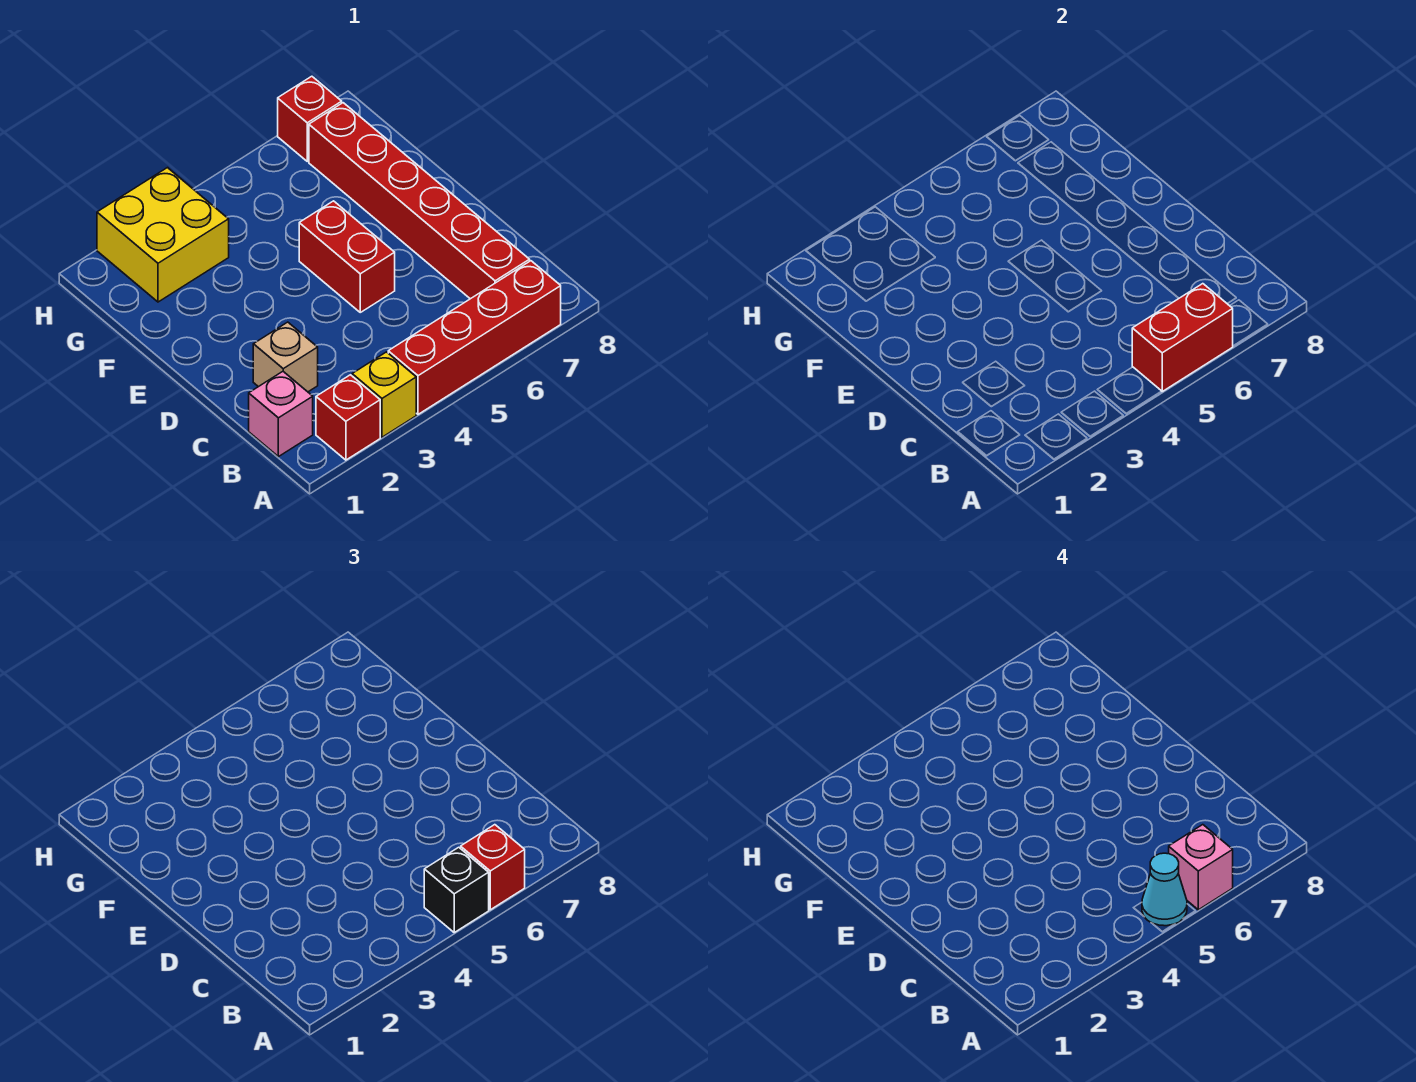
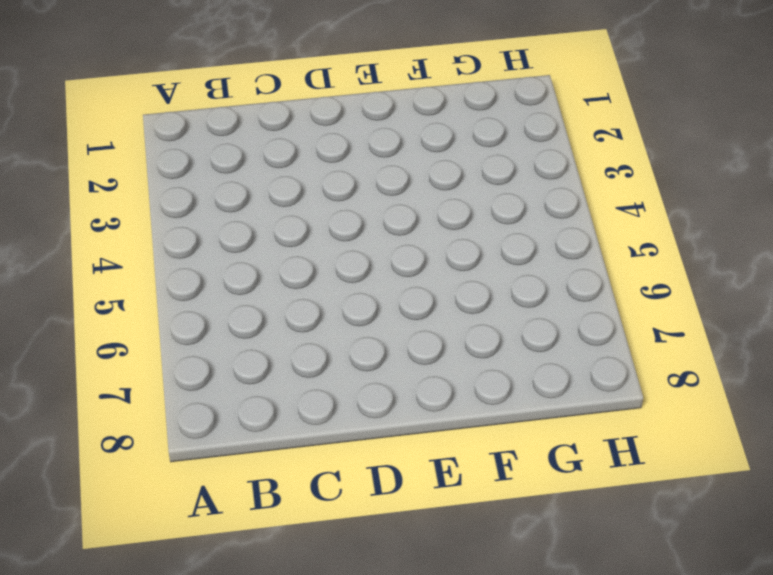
none -> red 1x1 brick [316,375,380,460]
none -> yellow 1x1 brick [352,352,416,437]
none -> red 1x4 brick [388,261,561,414]

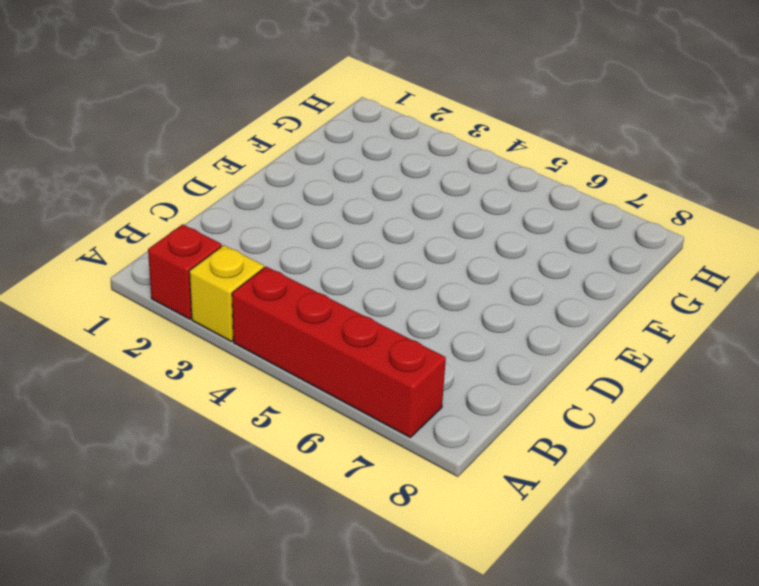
none -> pink 1x1 brick [249,372,313,457]
none -> red 1x6 brick [309,103,530,299]
none -> tan 1x1 brick [253,322,318,392]

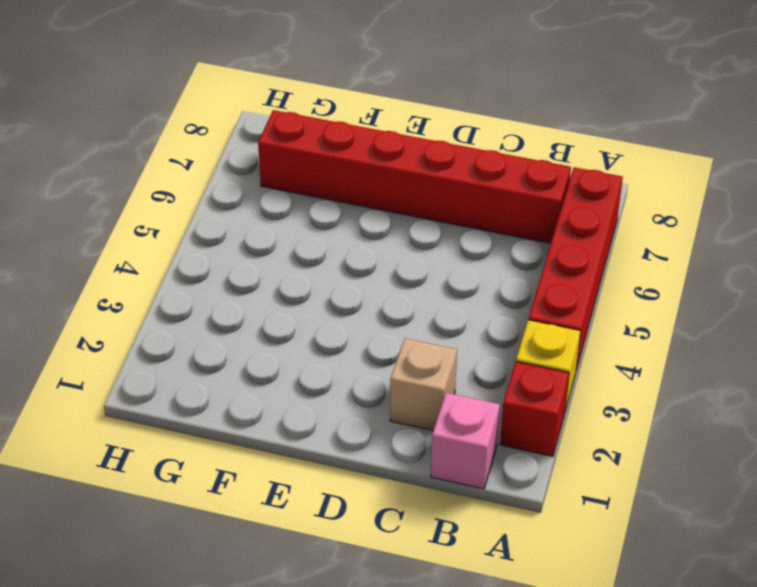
none -> red 1x2 brick [299,201,395,312]
none -> yellow 2x2 brick [97,168,229,302]
none -> red 1x1 brick [278,76,342,161]

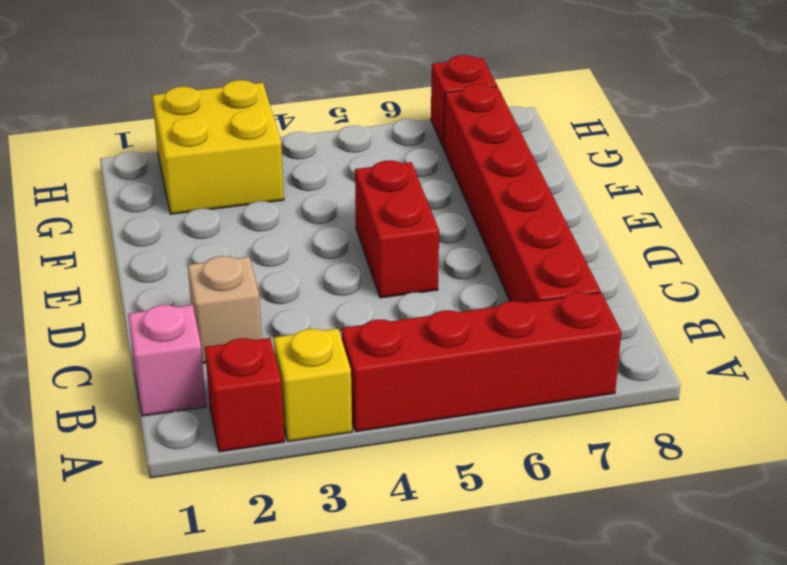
none -> red 1x2 brick [1132,284,1233,391]
none -> black 1x1 brick [424,847,489,932]
none -> red 1x1 brick [461,825,525,910]

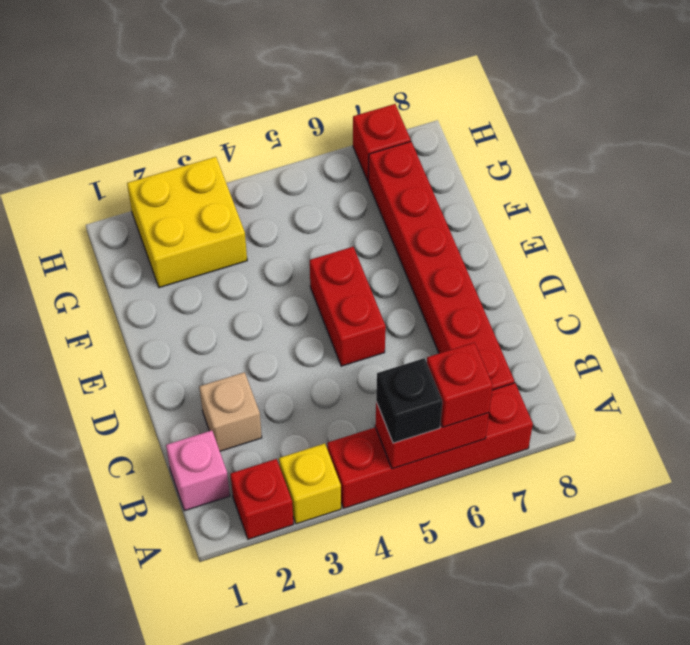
none -> cyan 1x1 cone [1142,853,1187,926]
none -> pink 1x1 brick [1169,825,1233,910]

